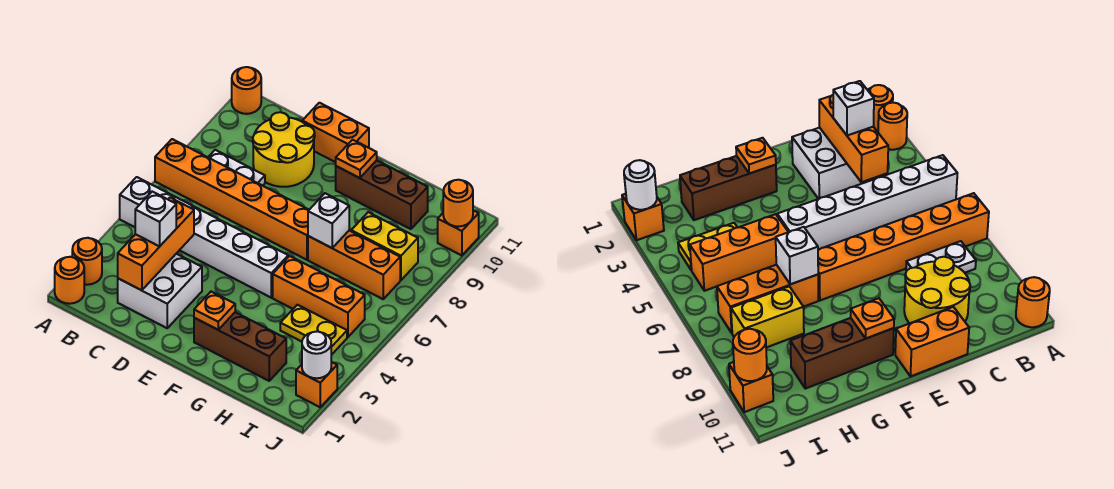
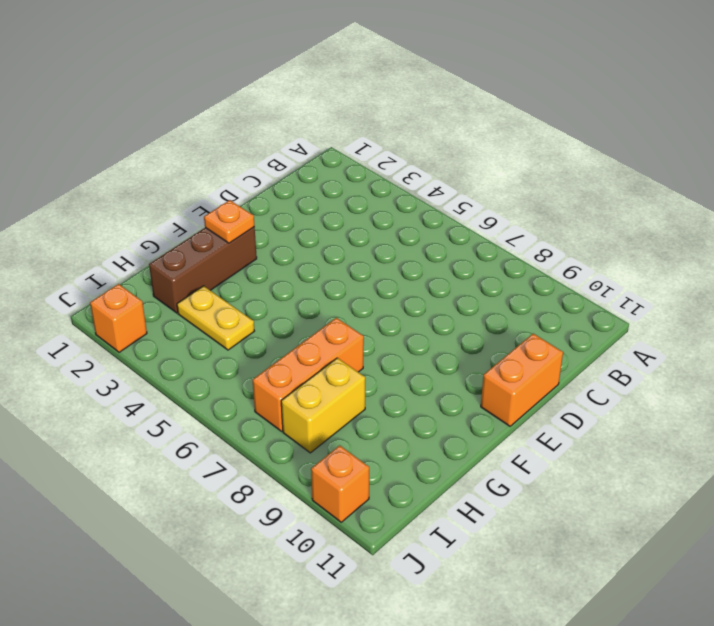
yellow 1x2 plate [177,286,254,350] -> yellow 1x2 plate turned to [280,305,347,355]
none -> orange 1x1 round brick [55,257,84,304]
none -> orange 1x1 round brick [72,238,102,285]
none -> white 1x6 brick [120,177,288,298]

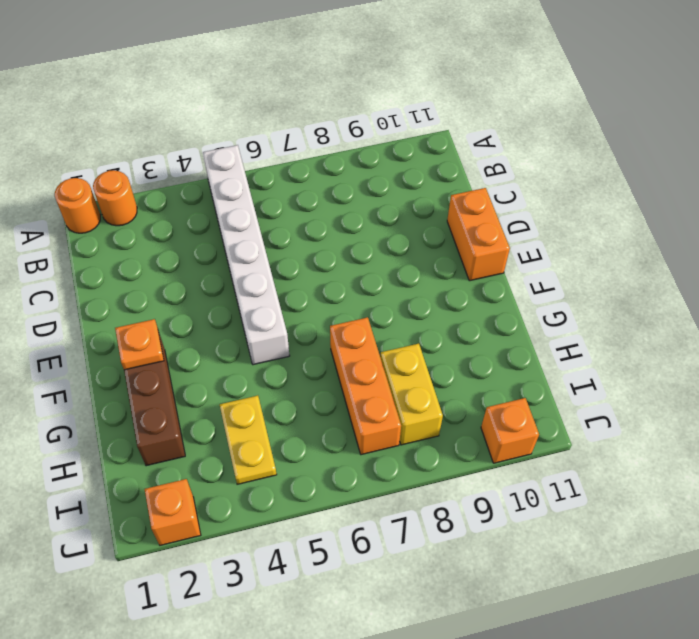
none -> orange 1x6 brick [155,139,309,260]
none -> orange 1x1 round brick [232,67,261,114]
none -> white 1x2 plate [208,150,265,186]

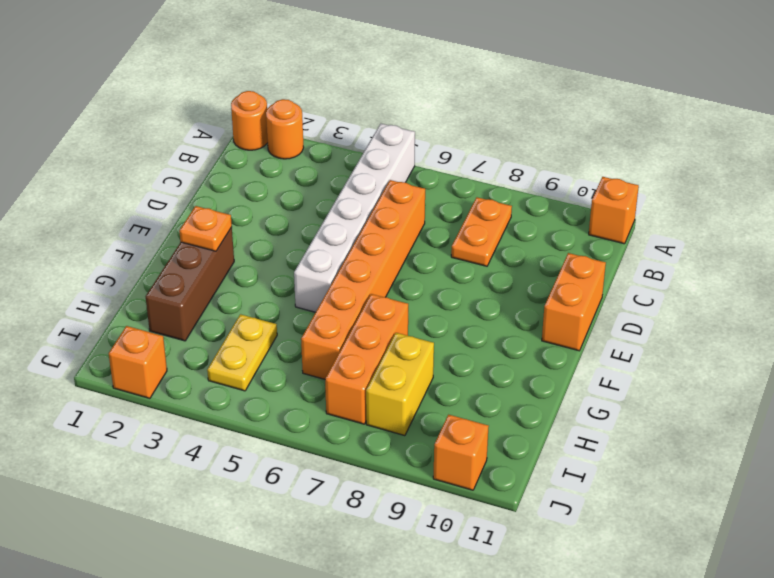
orange 1x1 brick [589,177,639,244] -> orange 1x1 round brick [232,67,261,114]
orange 1x2 plate [451,197,512,266] -> white 1x2 plate [208,150,265,186]
orange 1x6 brick [301,180,425,379] -> orange 1x6 brick moved to [155,139,309,260]
none -> white 2x2 brick [118,254,202,328]
none -> yellow 2x2 round brick [253,112,315,187]
none -> brown 1x3 brick [336,160,428,229]

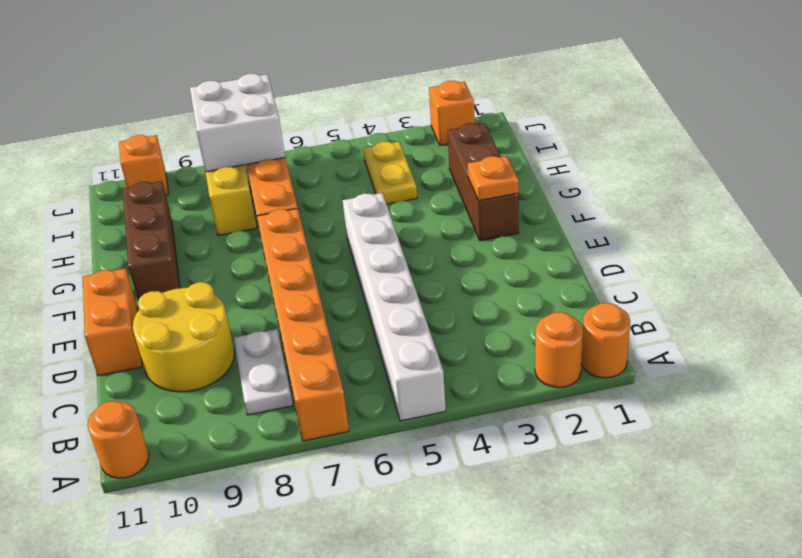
white 2x2 brick [190,74,285,172] -> white 2x2 brick moved to [118,254,202,328]
none -> orange 1x3 brick [273,256,365,337]
none -> orange 1x3 brick [118,198,194,290]
none -> orange 1x1 plate [336,140,377,178]

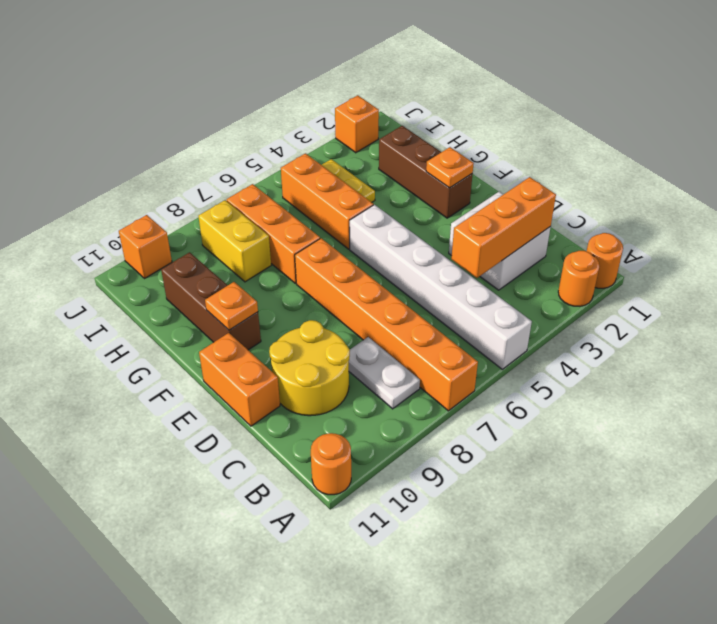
none -> white 1x1 brick [308,193,349,248]
none -> white 1x1 round brick [302,331,331,378]
none -> orange 1x1 round brick [443,180,473,227]

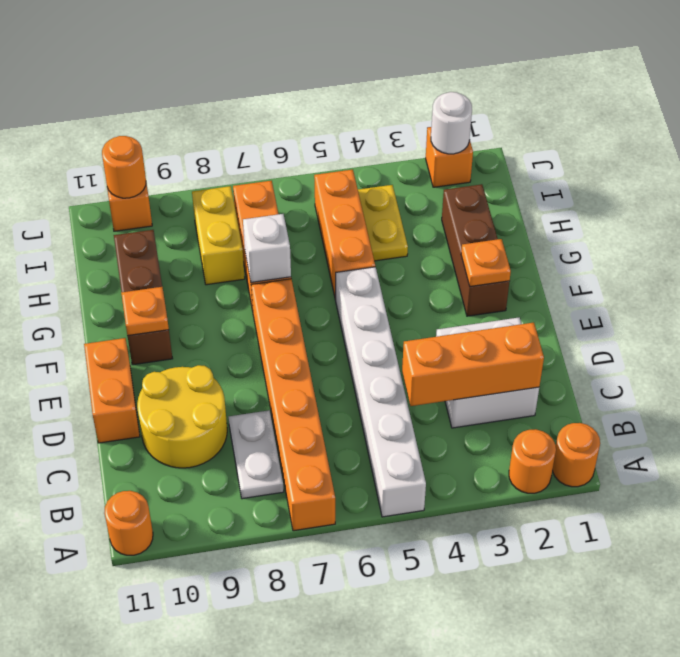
none -> white 1x1 brick [135,192,176,246]

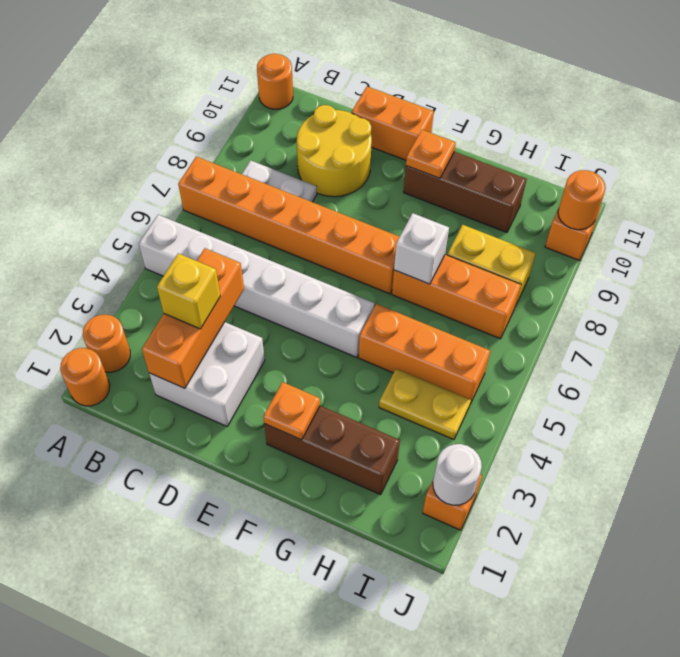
yellow 1x1 brick [157,253,220,329] -> white 1x1 brick [135,192,176,246]

